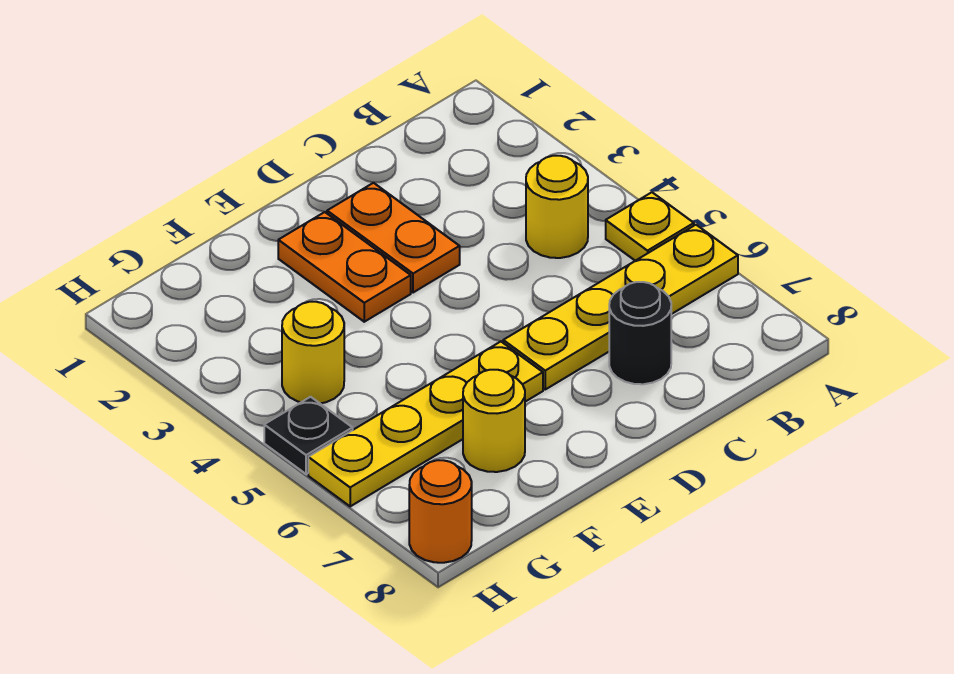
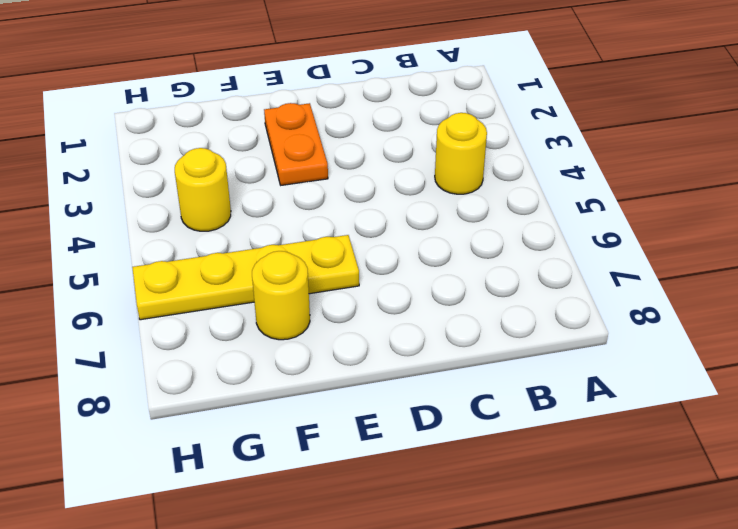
none -> yellow 1x1 plate [606,192,694,261]
none -> yellow 1x4 plate [503,225,738,389]

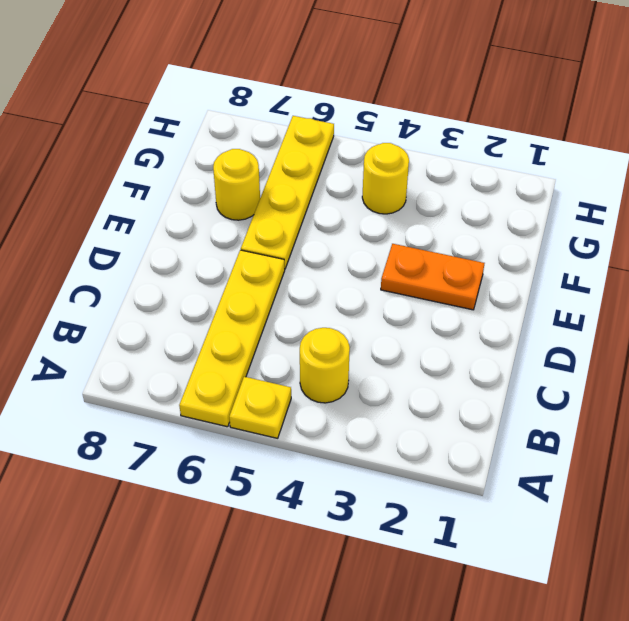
none -> black 1x1 round brick [609,282,671,384]
none -> orange 1x2 plate [327,183,460,293]

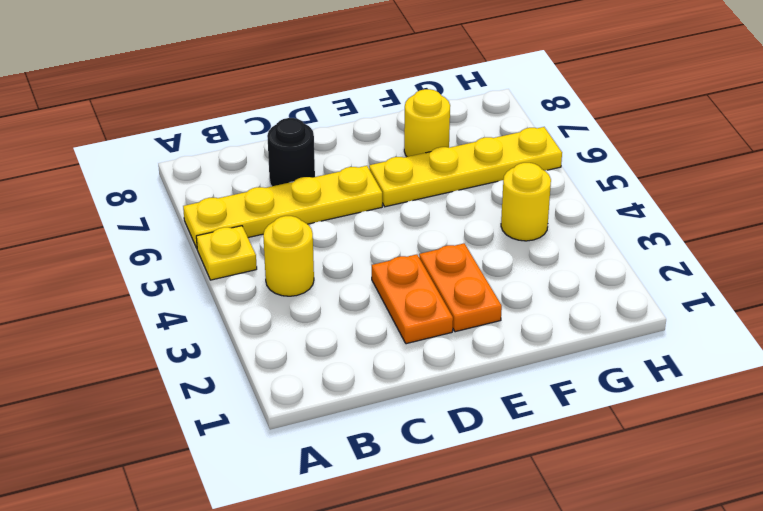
none -> black 1x1 plate [264,397,353,474]
none -> orange 1x1 round brick [409,460,472,563]

